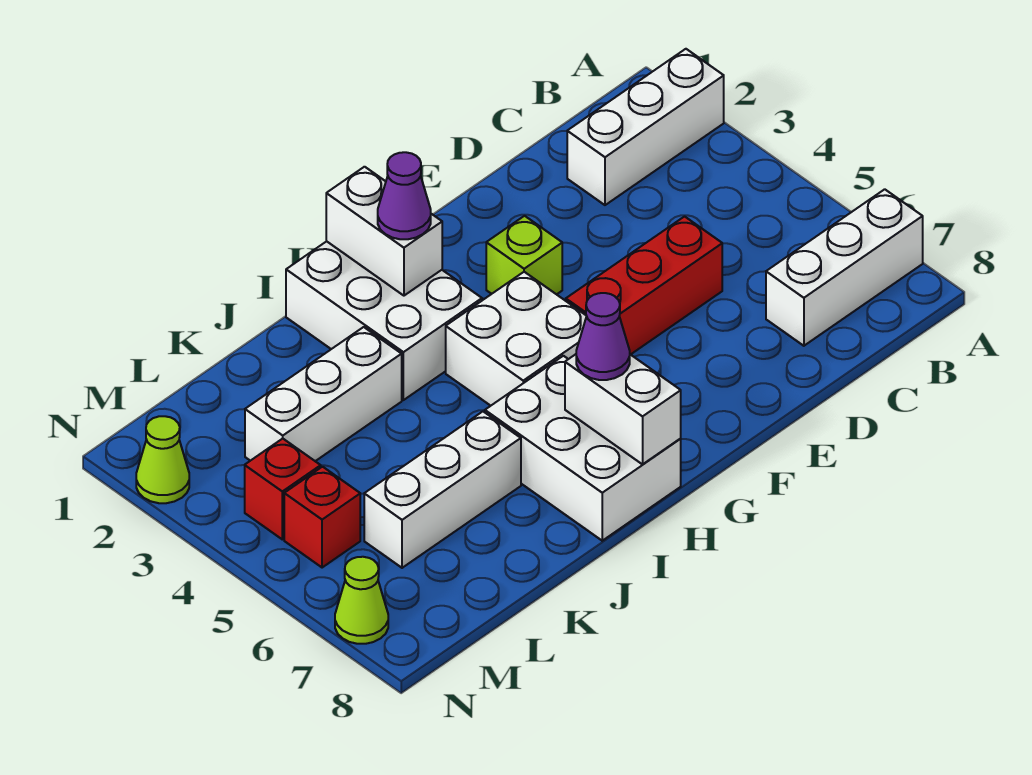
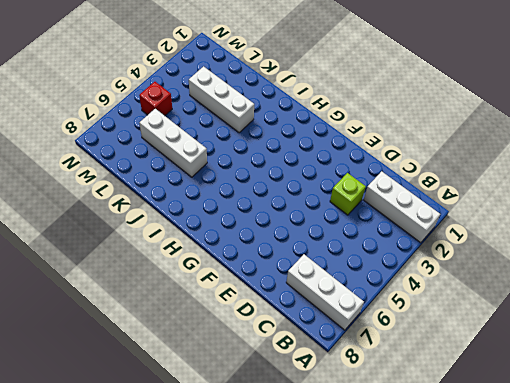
lime 1x1 brick [330,173,366,215] -> lime 1x1 brick moved to [486,216,562,294]
none -> red 1x3 brick [566,217,722,355]
none -> white 2x2 brick [446,272,587,406]
none -> white 2x3 brick [286,241,482,400]

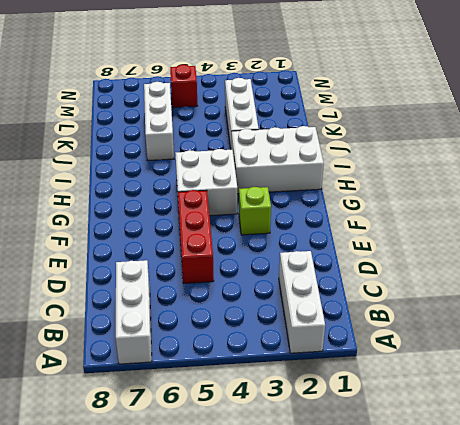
none -> white 2x3 brick [485,356,681,541]
none -> red 1x1 brick [245,439,321,539]
none -> lime 1x1 cone [136,416,189,503]

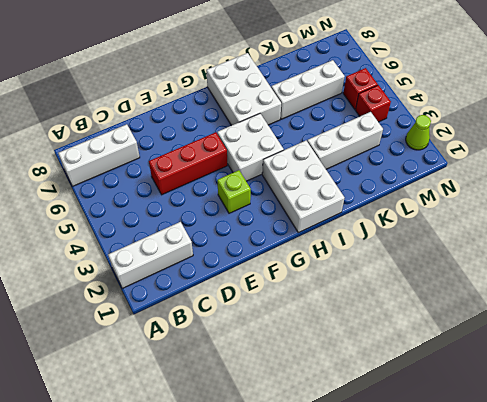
none -> lime 1x1 cone [335,557,388,644]
none -> white 1x2 brick [326,167,442,296]
none -> white 1x2 brick [565,354,681,464]

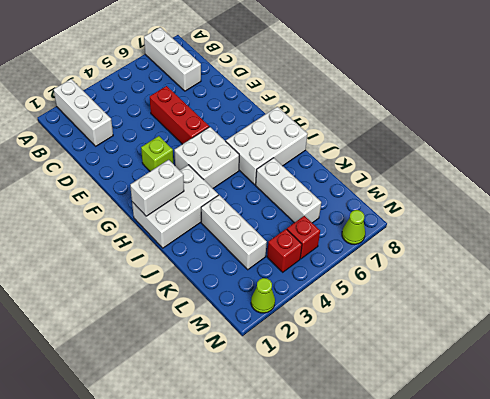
none -> white 1x2 brick [565,354,681,464]
none -> purple 1x1 cone [378,152,431,239]
none -> purple 1x1 cone [576,293,630,380]

